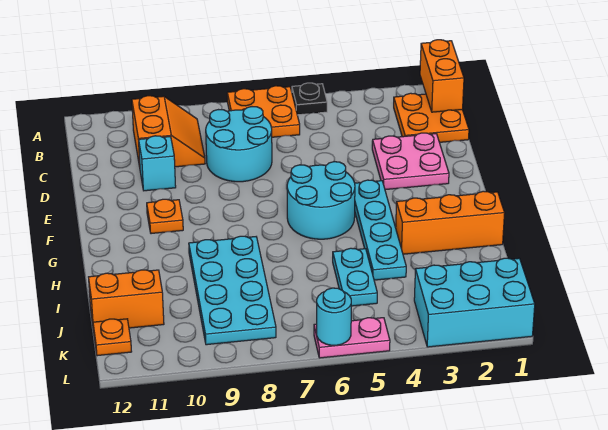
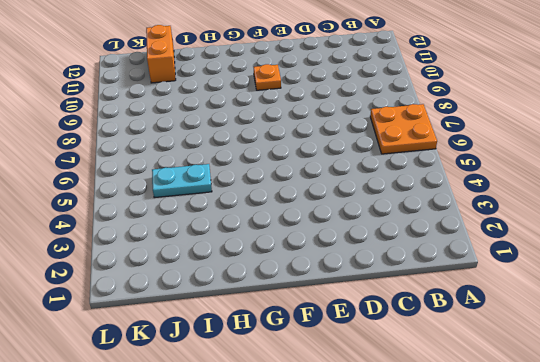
none -> black 1x1 plate [292,83,327,115]
none -> orange 2x2 plate [394,93,469,142]
none -> orange 2x2 slope [132,96,205,167]

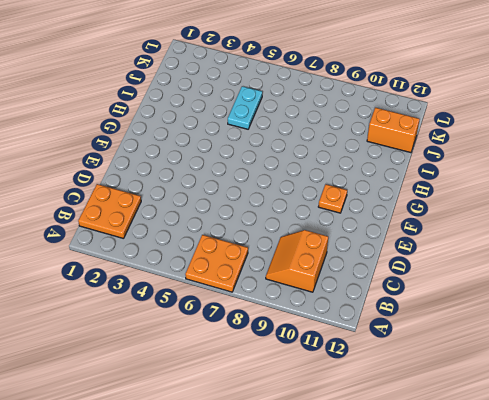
none -> black 1x1 plate [292,83,327,115]
none -> cyan 2x2 round brick [206,107,272,182]
none -> pink 2x2 plate [372,133,449,190]

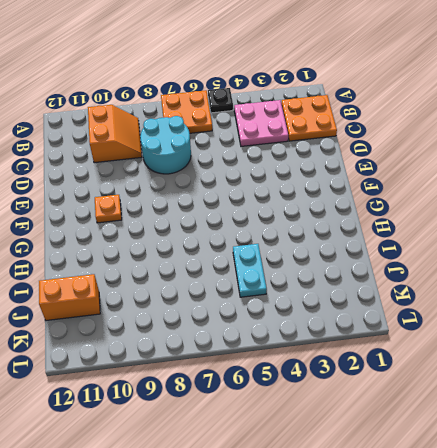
pink 2x2 plate [234,100,288,146] -> pink 2x2 plate moved to [372,133,449,190]
none -> cyan 1x1 brick [139,136,176,191]
none -> cyan 1x4 plate [355,180,406,280]
none -> cyan 2x2 round brick [287,162,355,239]

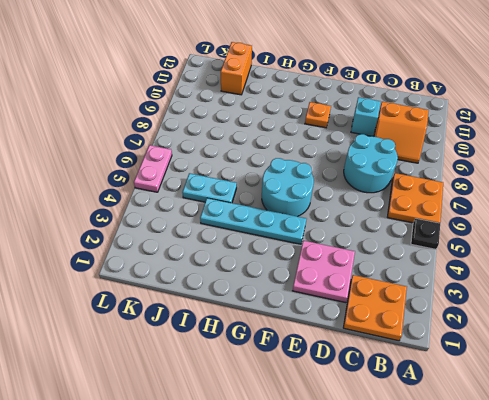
none -> orange 1x3 brick [396,191,505,254]
none -> cyan 2x4 plate [189,236,276,345]
none -> cyan 2x3 brick [414,258,535,347]

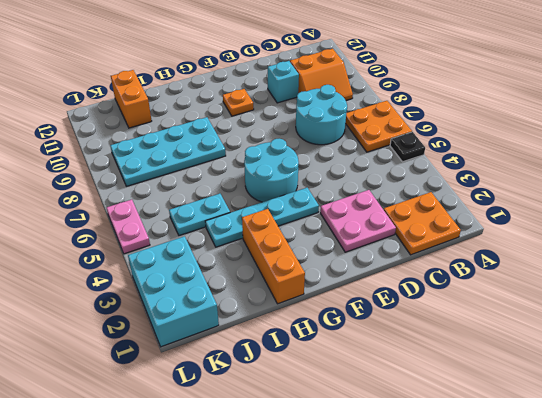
none -> orange 1x1 plate [93,319,132,356]
none -> orange 1x2 brick [420,40,464,112]
none -> cyan 1x1 round brick [317,288,351,345]

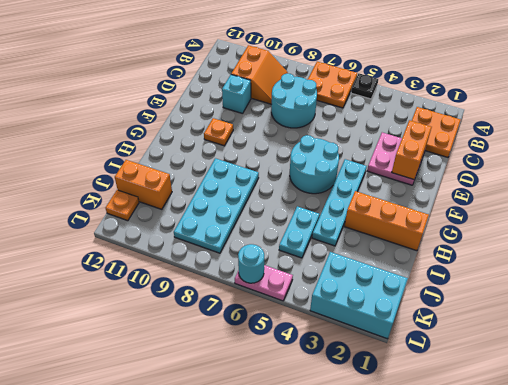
orange 1x2 brick [392,120,432,180] -> orange 1x2 brick moved to [420,40,464,112]

